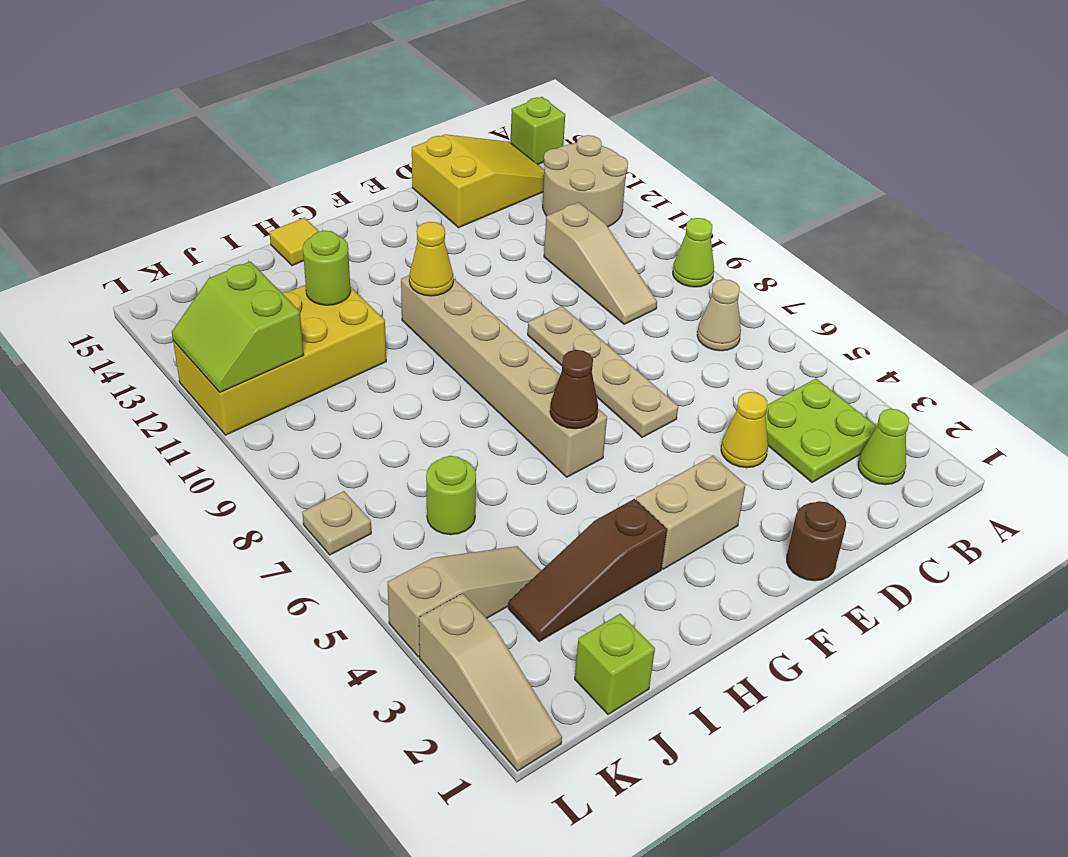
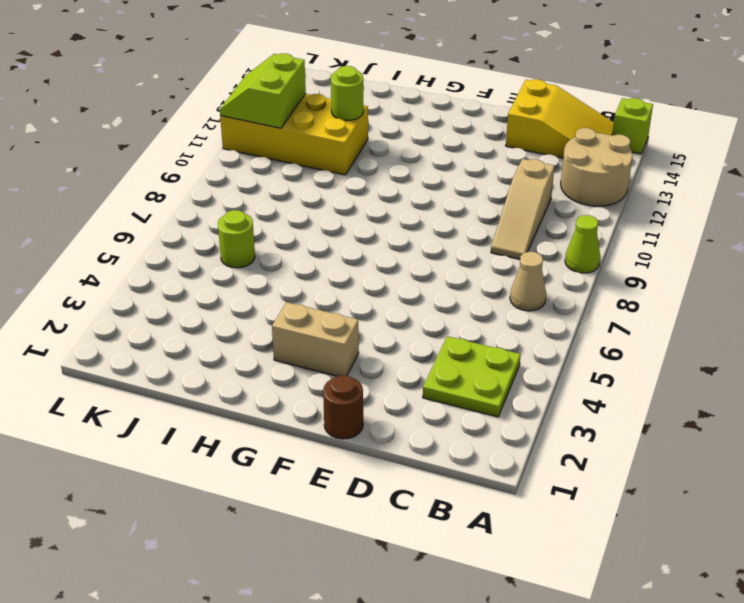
none -> lime 1x1 cone [858,409,909,485]
none -> yellow 1x1 cone [721,392,768,468]
none -> tan 1x4 plate [528,306,678,437]

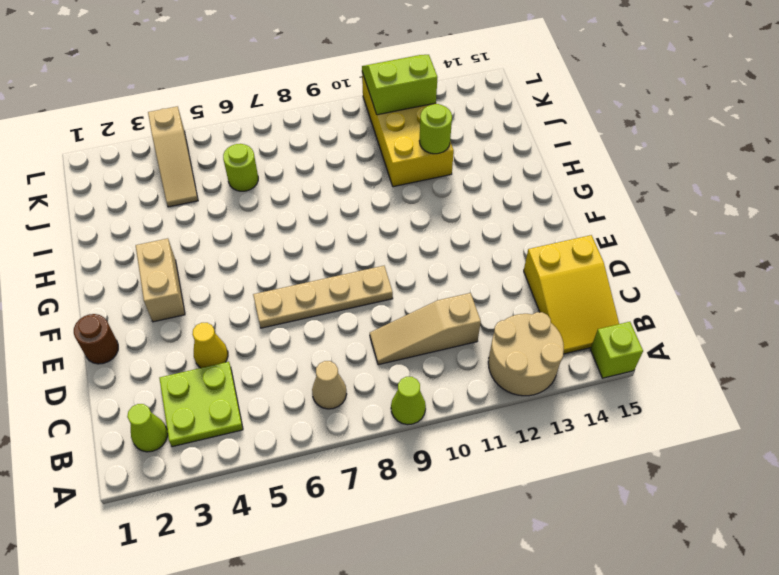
none -> tan 1x6 brick [401,276,607,477]
none -> brown 1x3 slope [508,499,667,641]
none -> yellow 1x1 tile [269,218,319,266]

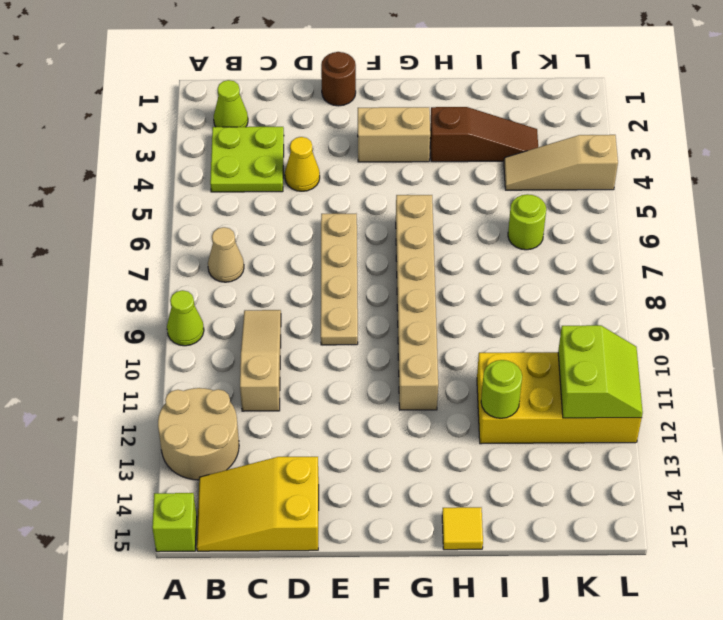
none -> lime 1x1 brick [575,614,655,714]
none -> tan 1x3 slope [419,593,562,771]
none -> tan 1x1 plate [302,491,371,555]

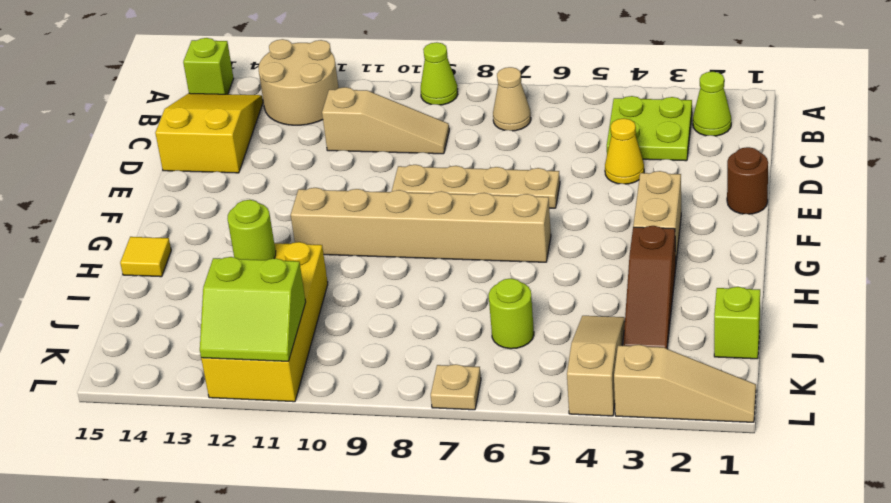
none -> brown 1x1 cone [550,350,598,429]
none -> yellow 1x1 cone [409,222,453,296]

